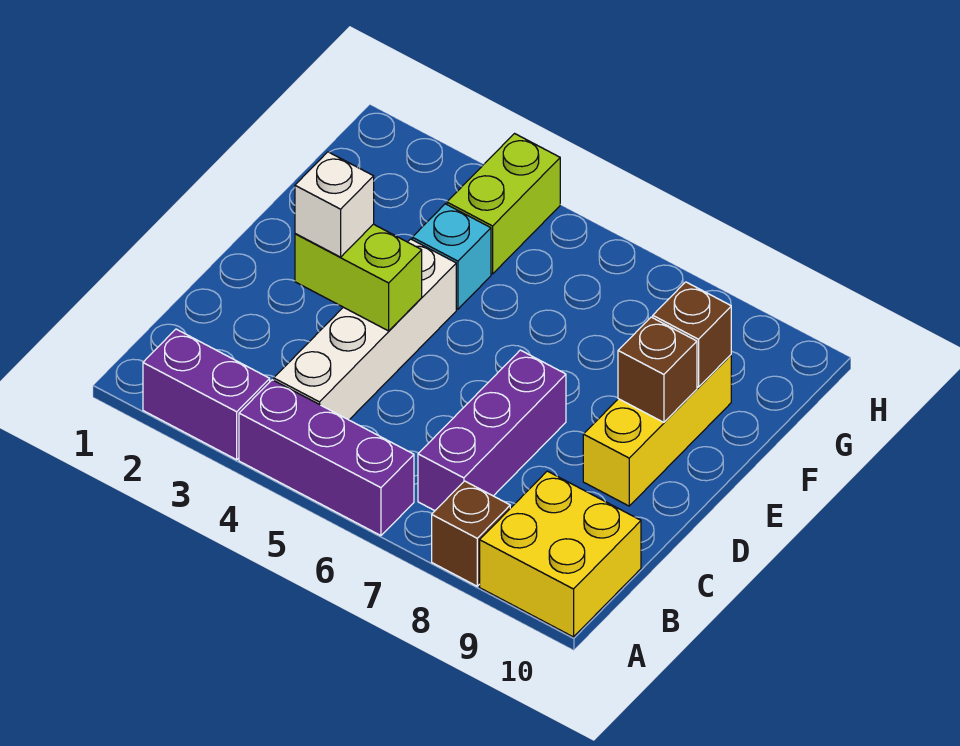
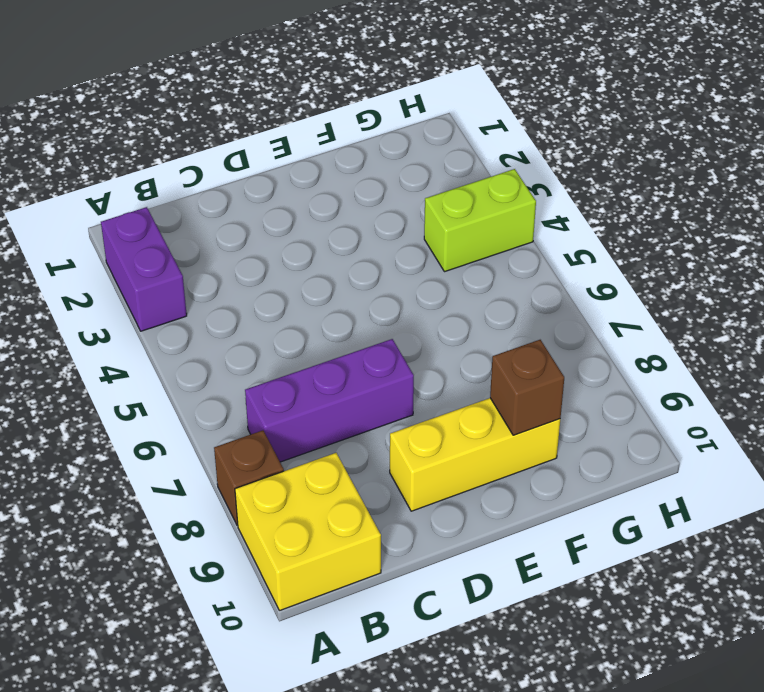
none -> purple 1x3 brick [239,380,414,536]
none -> white 1x4 brick [274,239,456,420]
none -> cyan 1x1 brick [412,204,491,309]

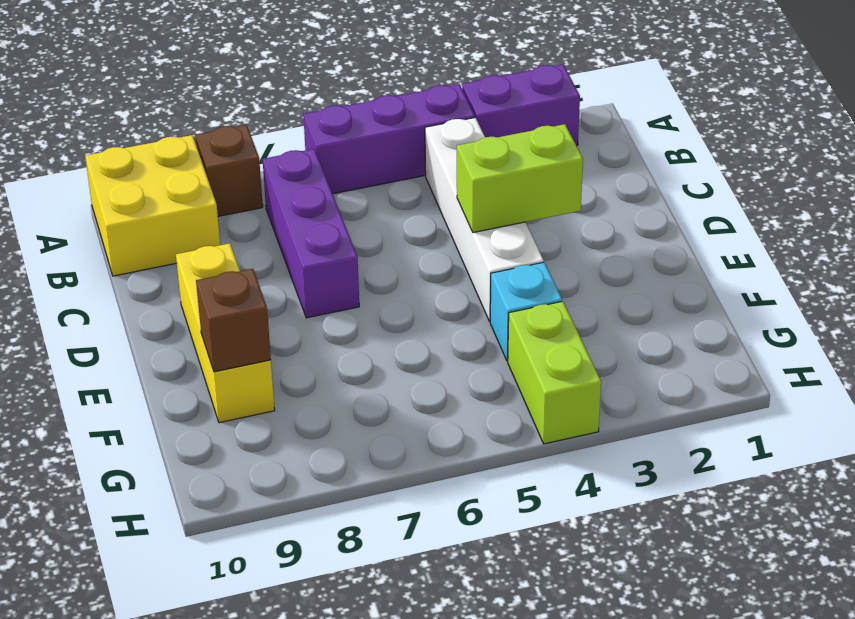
none -> brown 1x1 brick [618,317,697,422]
none -> white 1x1 brick [295,152,374,257]

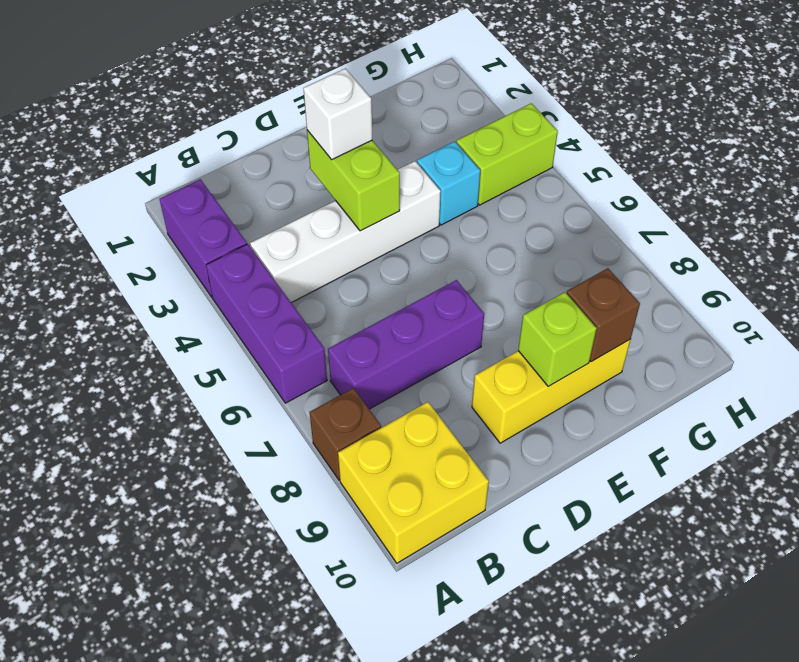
lime 1x1 brick [518,292,597,386] -> brown 1x1 brick [618,317,697,422]

